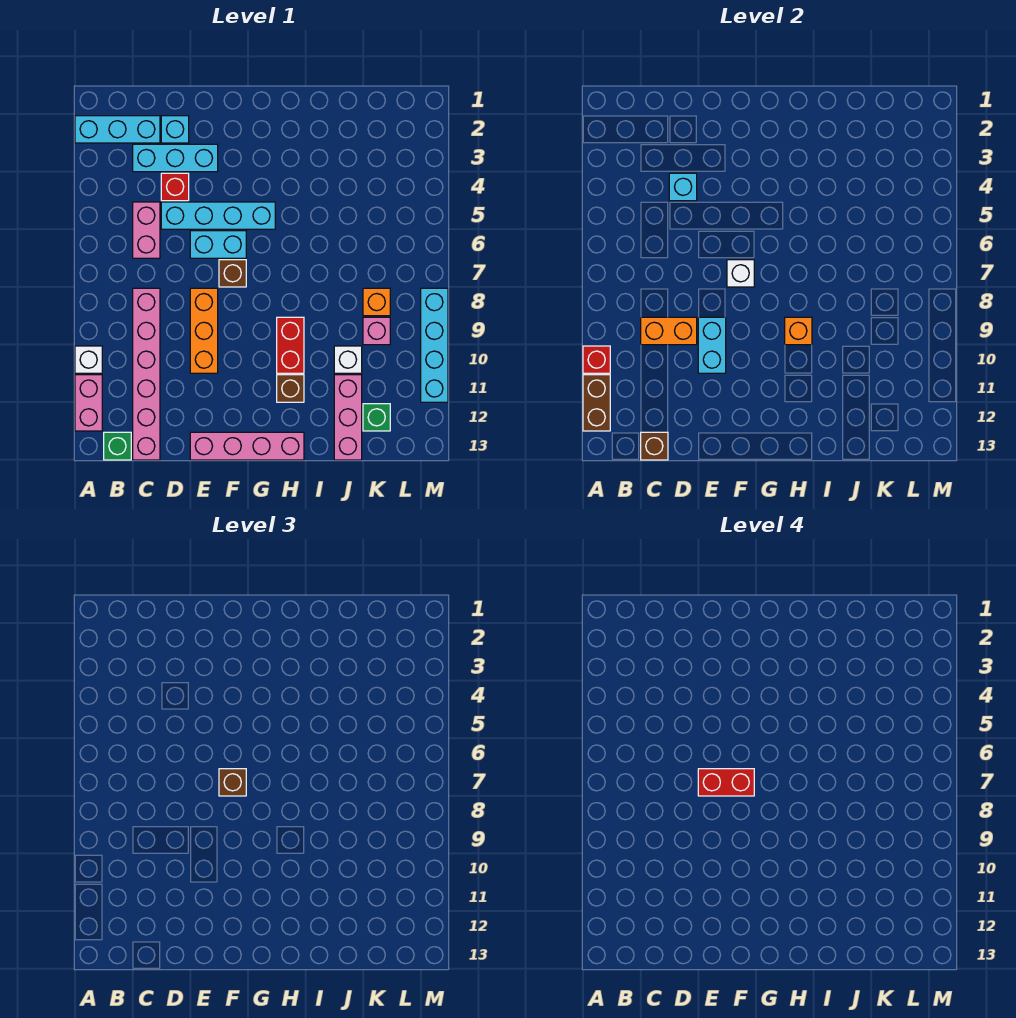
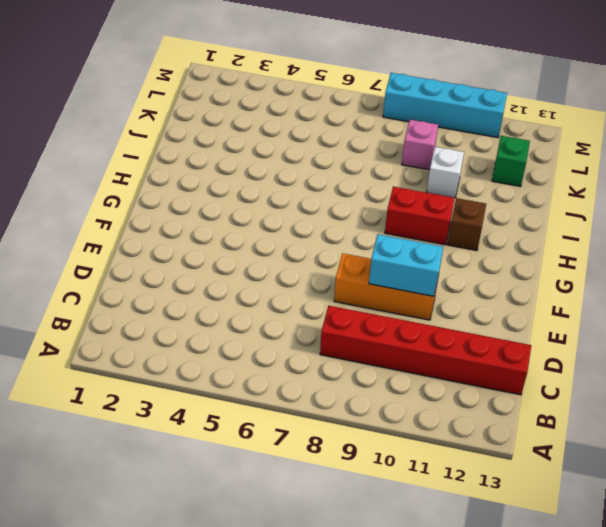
red 1x6 brick [320,306,531,395] -> pink 1x6 brick [133,288,160,460]
none -> cyan 1x3 brick [75,116,160,143]
none -> white 1x1 brick [75,346,102,373]
none -> pink 1x2 brick [75,375,102,431]
none -> green 1x1 brick [104,432,131,460]

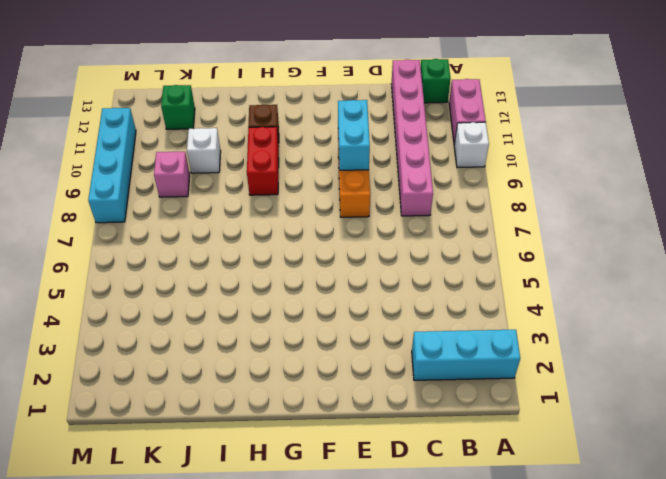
none -> cyan 1x3 brick [133,144,218,172]
none -> pink 1x2 brick [133,202,160,258]
none -> cyan 1x1 brick [161,116,189,143]
none -> red 1x1 brick [161,173,189,201]

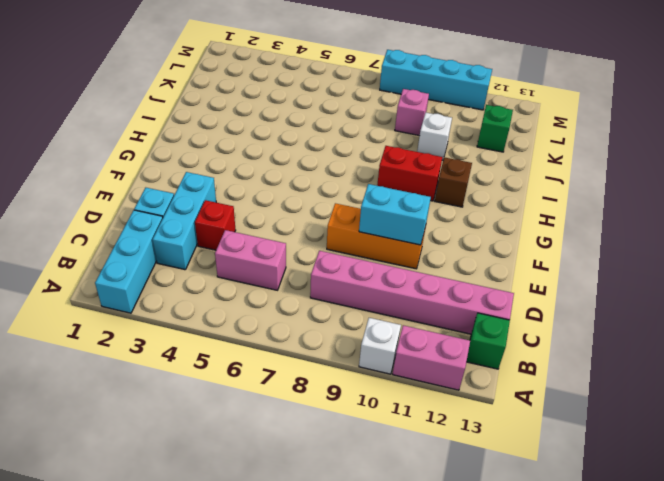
none -> cyan 1x4 brick [161,202,275,229]
none -> cyan 1x2 brick [190,231,246,258]
none -> pink 1x4 brick [190,432,304,460]
none -> brown 1x1 brick [219,260,246,287]

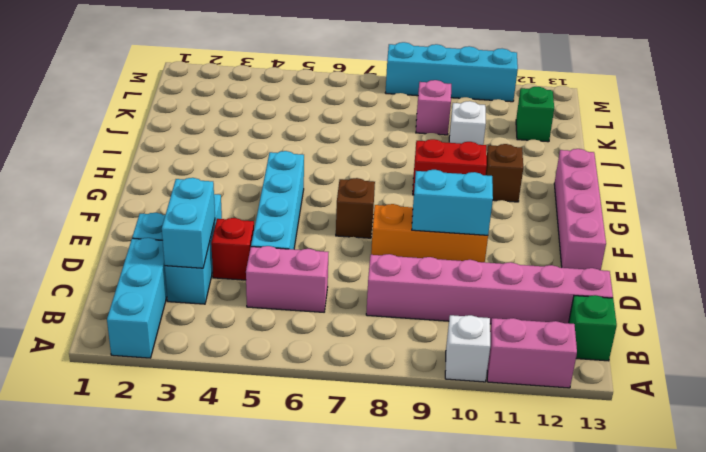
cyan 1x2 brick [162,178,215,268] -> cyan 1x2 brick moved to [190,231,246,258]
none -> pink 1x3 brick [334,375,362,460]
none -> orange 1x1 brick [363,288,390,316]
none -> red 1x1 brick [583,346,610,373]
none -> brown 1x2 brick [583,375,610,431]

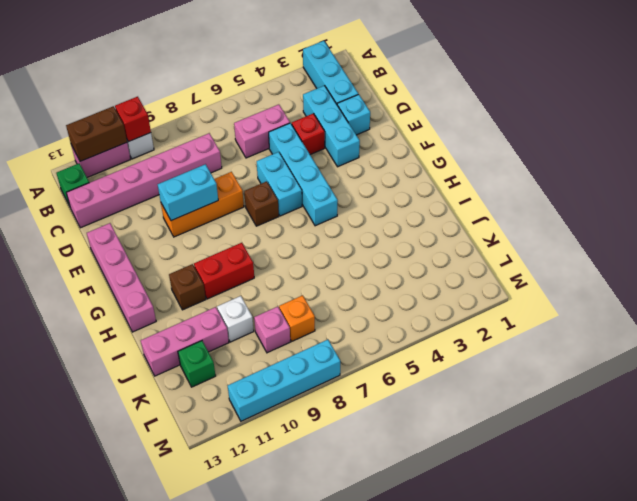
none -> orange 1x2 brick [641,317,697,345]
none -> brown 1x1 brick [641,432,668,460]
none -> cyan 1x1 brick [669,173,697,201]
none -> white 1x1 brick [727,260,754,287]

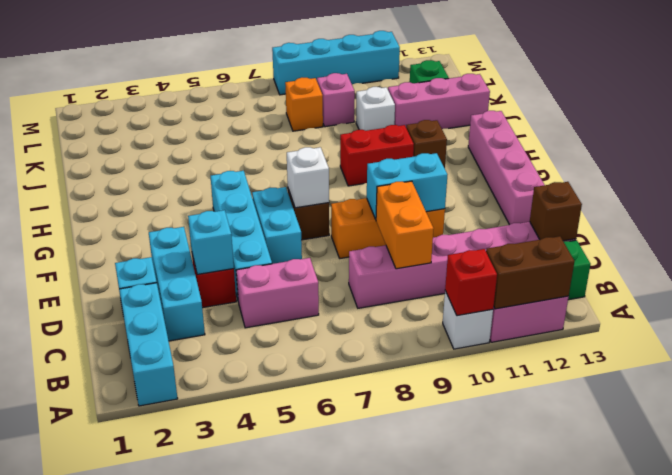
none -> orange 1x1 brick [785,317,812,345]
none -> brown 1x1 brick [219,769,246,796]
none -> red 1x2 brick [698,769,754,796]

